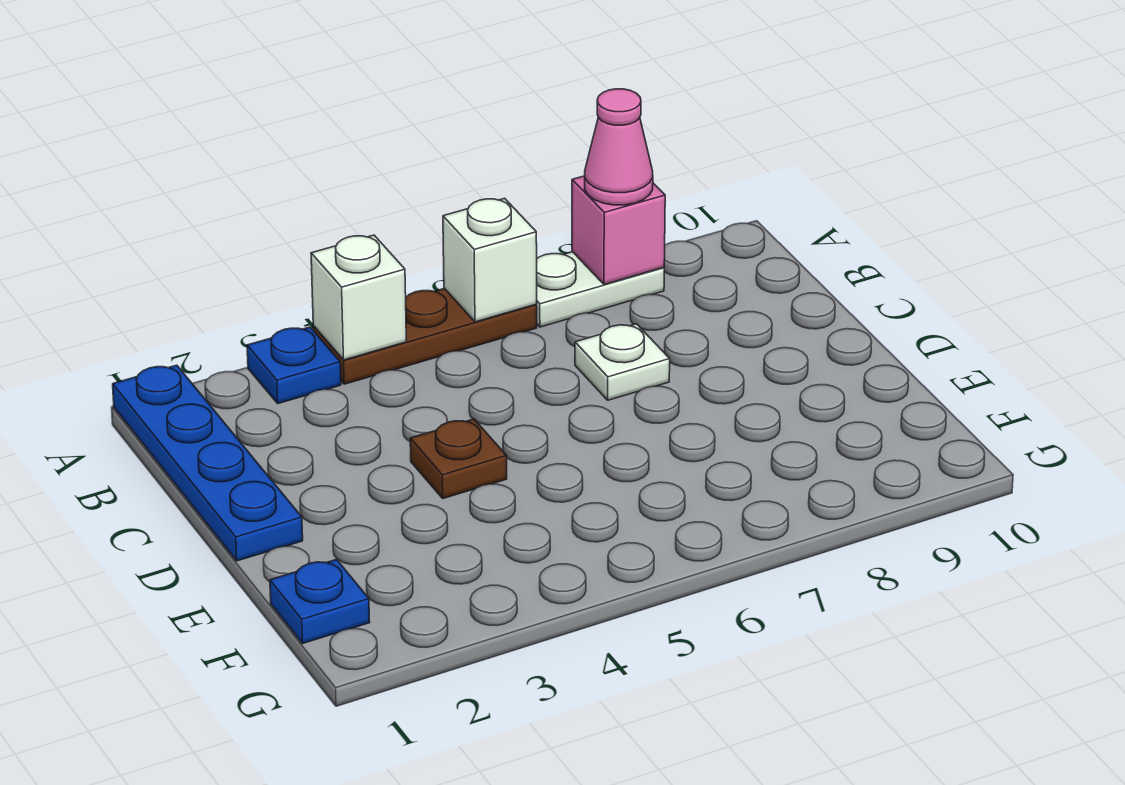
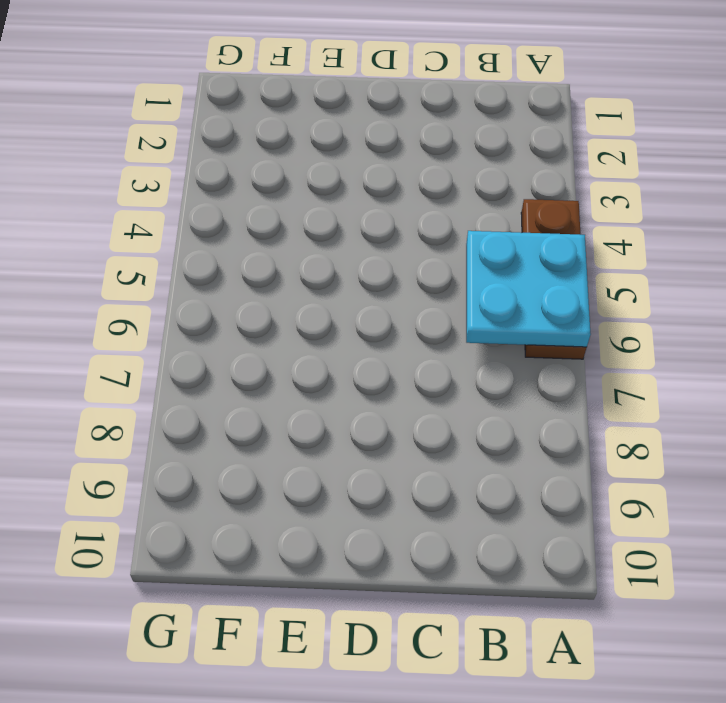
cyan 2x2 plate [466,231,591,347] -> white 1x1 brick [443,198,537,322]
none -> blue 1x4 plate [113,365,303,561]
none -> blue 1x1 plate [247,327,341,404]

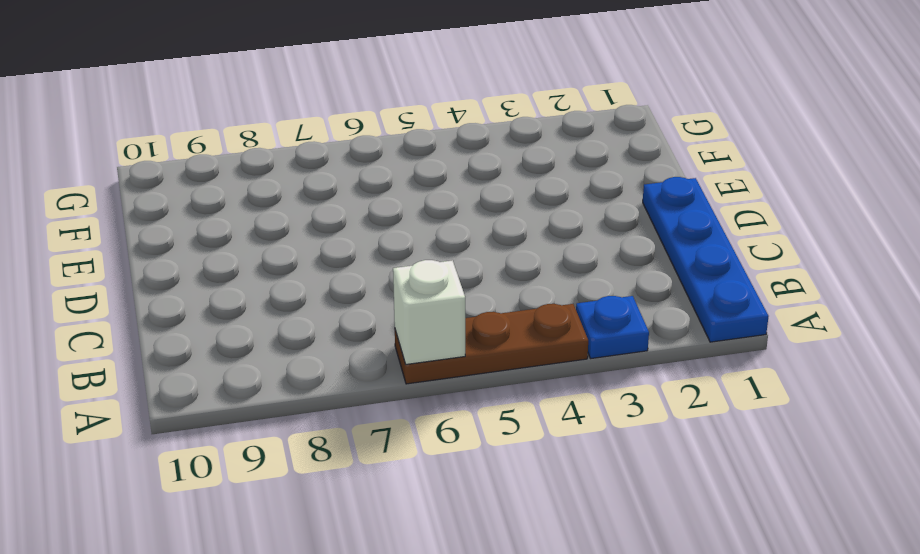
none -> white 1x2 plate [536,252,664,327]
none -> white 1x1 plate [575,324,670,400]

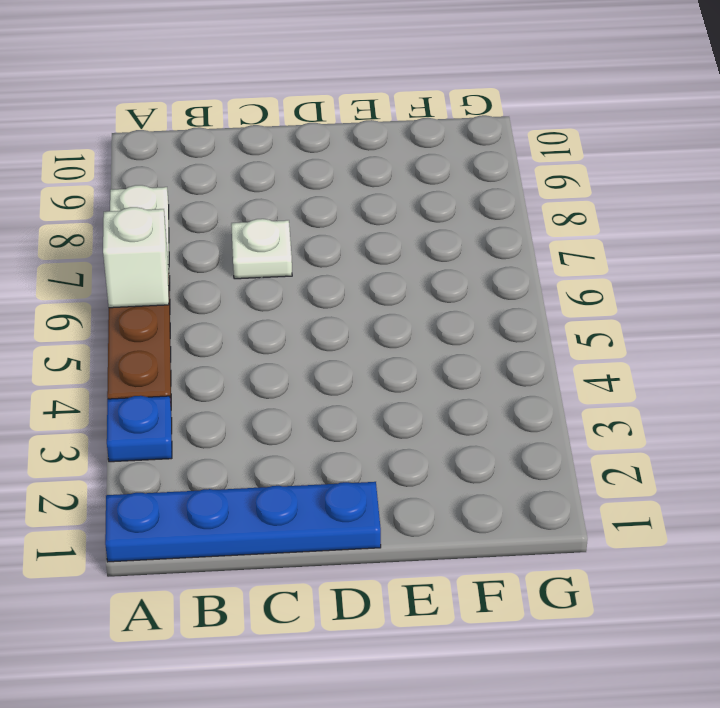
none -> brown 1x1 plate [410,419,507,498]
none -> blue 1x1 plate [270,560,370,644]

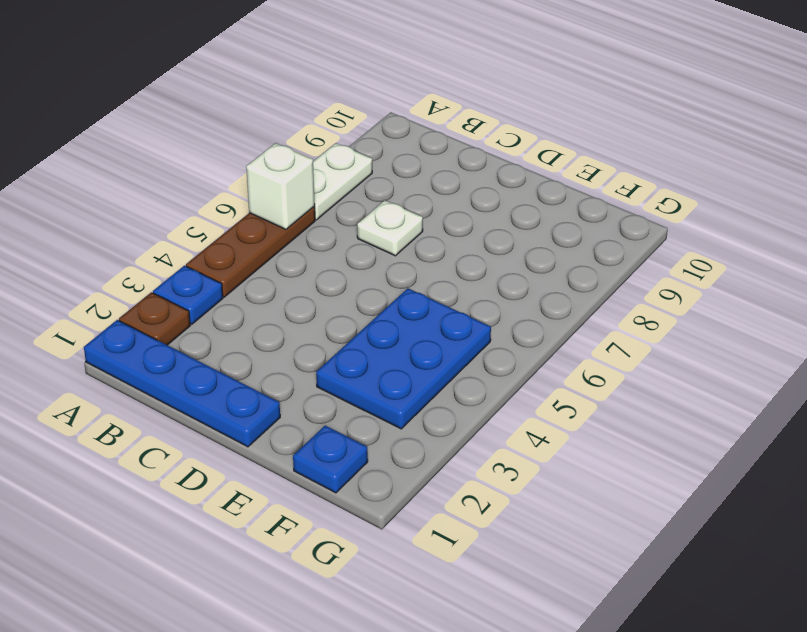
brown 1x1 plate [119,292,190,345] -> brown 1x1 plate moved to [410,419,507,498]
blue 2x3 plate [316,288,491,429] -> none
none -> white 1x1 brick [311,235,406,360]
none -> pink 1x1 brick [572,176,665,284]

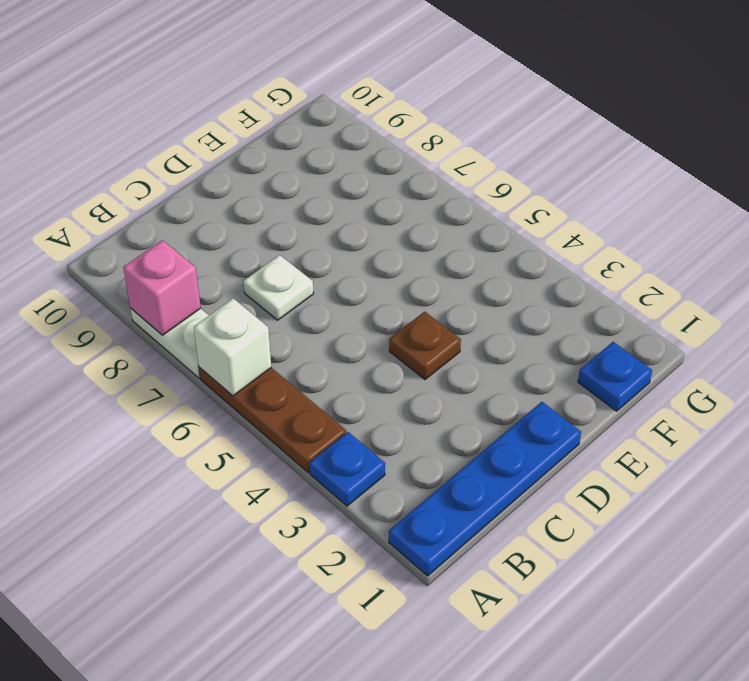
none -> white 1x1 brick [311,235,406,360]
none -> pink 1x1 cone [585,89,653,205]

